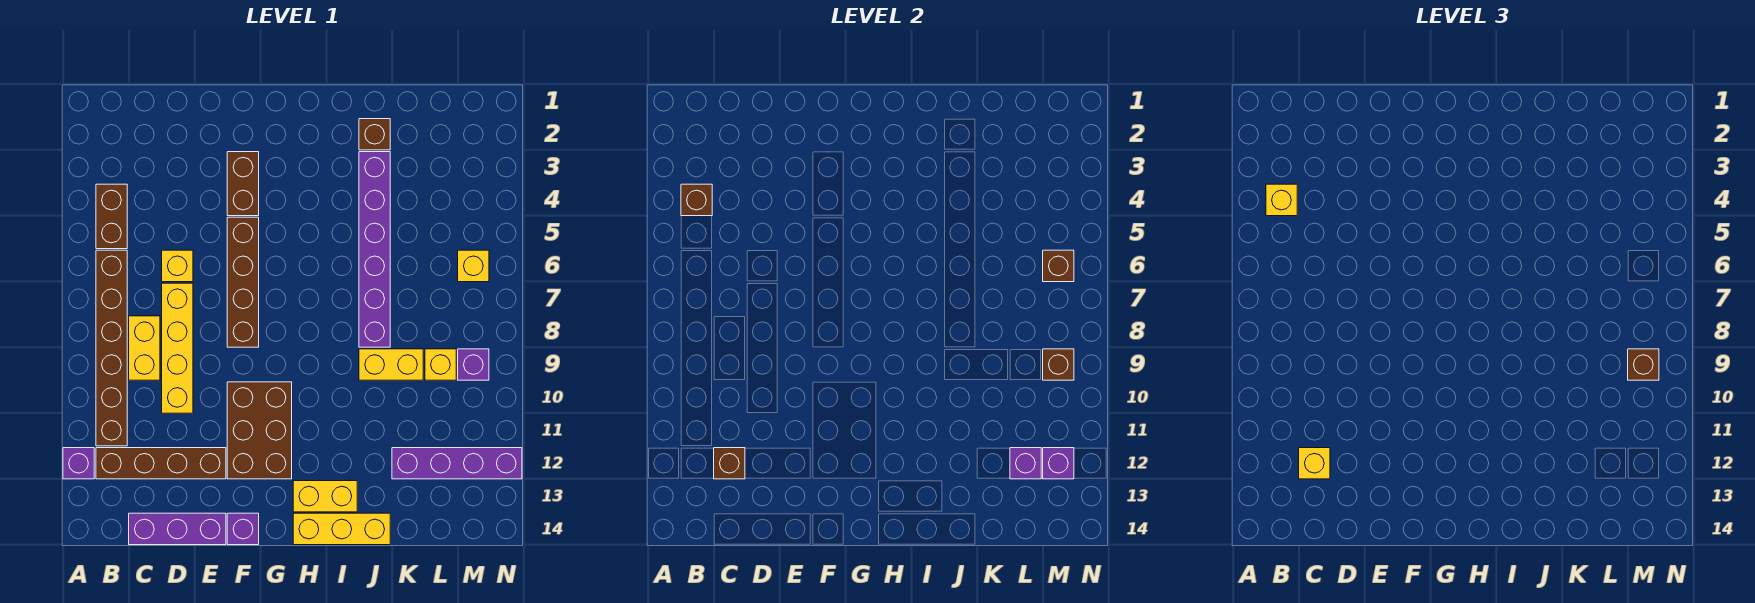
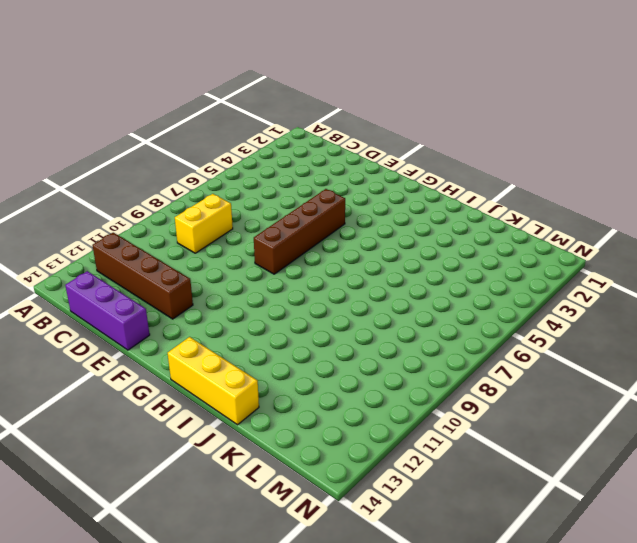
none -> purple 1x1 brick [63,448,94,479]
none -> brown 1x2 brick [96,184,127,249]
none -> brown 1x6 brick [96,250,127,446]
none -> yellow 1x1 brick [162,250,193,282]

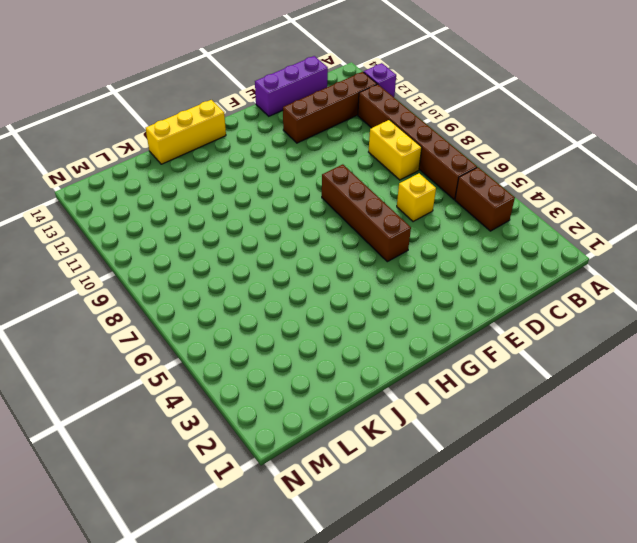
none -> yellow 1x4 brick [162,283,193,413]
none -> brown 1x2 brick [227,152,259,216]
none -> brown 2x3 brick [227,382,292,479]
none -> purple 1x1 brick [227,513,259,545]

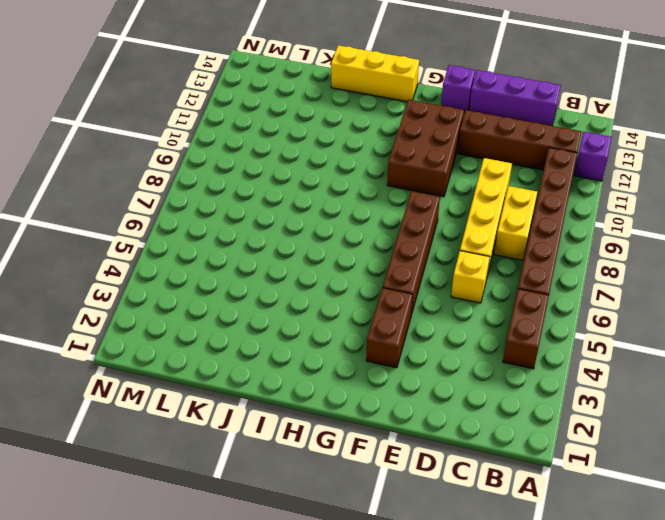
none -> yellow 1x2 brick [293,481,357,512]
none -> brown 1x1 brick [359,119,390,150]
none -> purple 1x6 brick [359,152,390,347]
none -> yellow 1x2 brick [359,349,423,380]

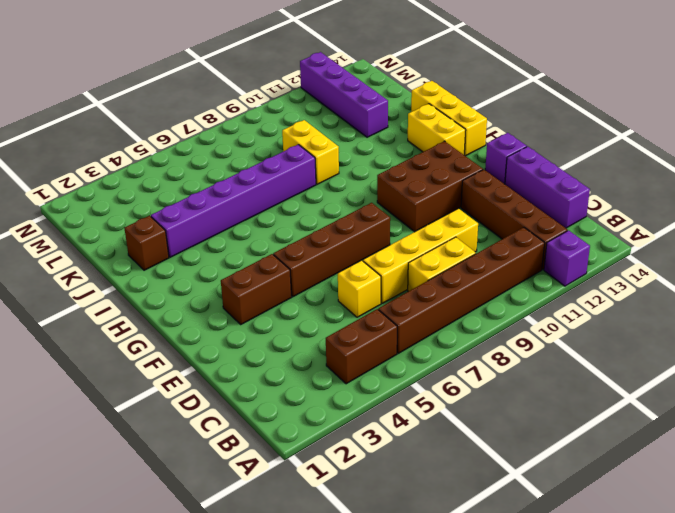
none -> yellow 1x1 brick [425,349,456,380]
none -> yellow 1x1 brick [458,250,489,282]
none -> purple 1x1 brick [458,349,489,380]
none -> brown 1x1 brick [681,184,712,216]

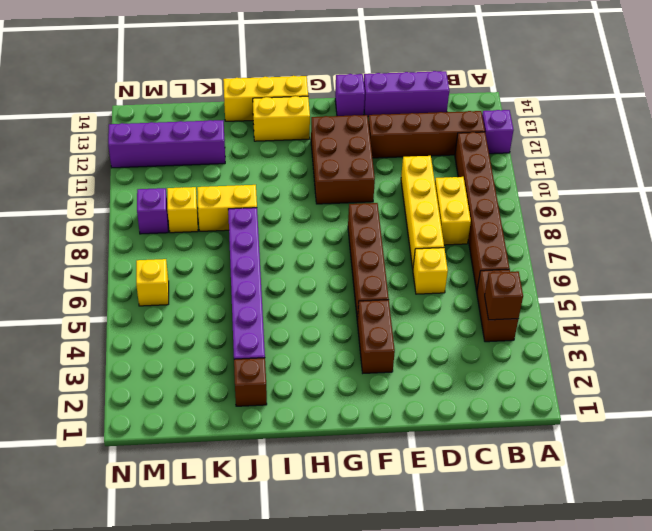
none -> brown 1x1 brick [714,448,745,479]
none -> purple 1x1 brick [1010,448,1041,479]
none -> brown 1x1 brick [1043,250,1074,282]
none -> brown 1x1 brick [1043,349,1074,380]

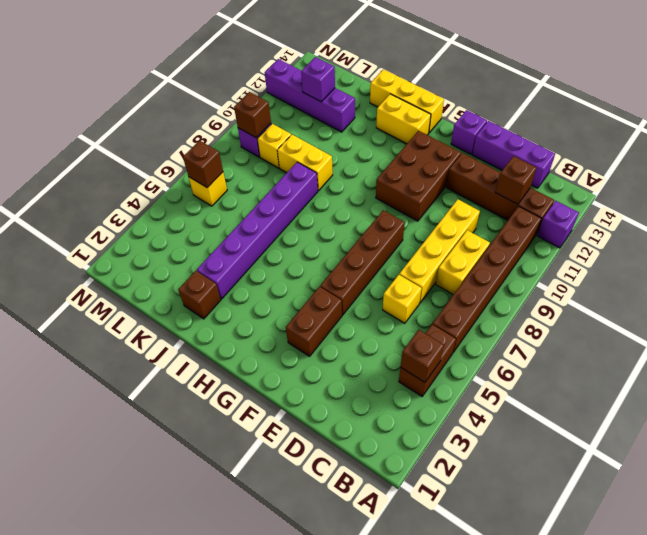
none -> purple 1x1 brick [1043,448,1074,479]
none -> yellow 1x1 brick [1266,184,1297,216]
none -> yellow 1x1 brick [1299,448,1330,479]
none -> brown 1x1 brick [1628,349,1659,380]

